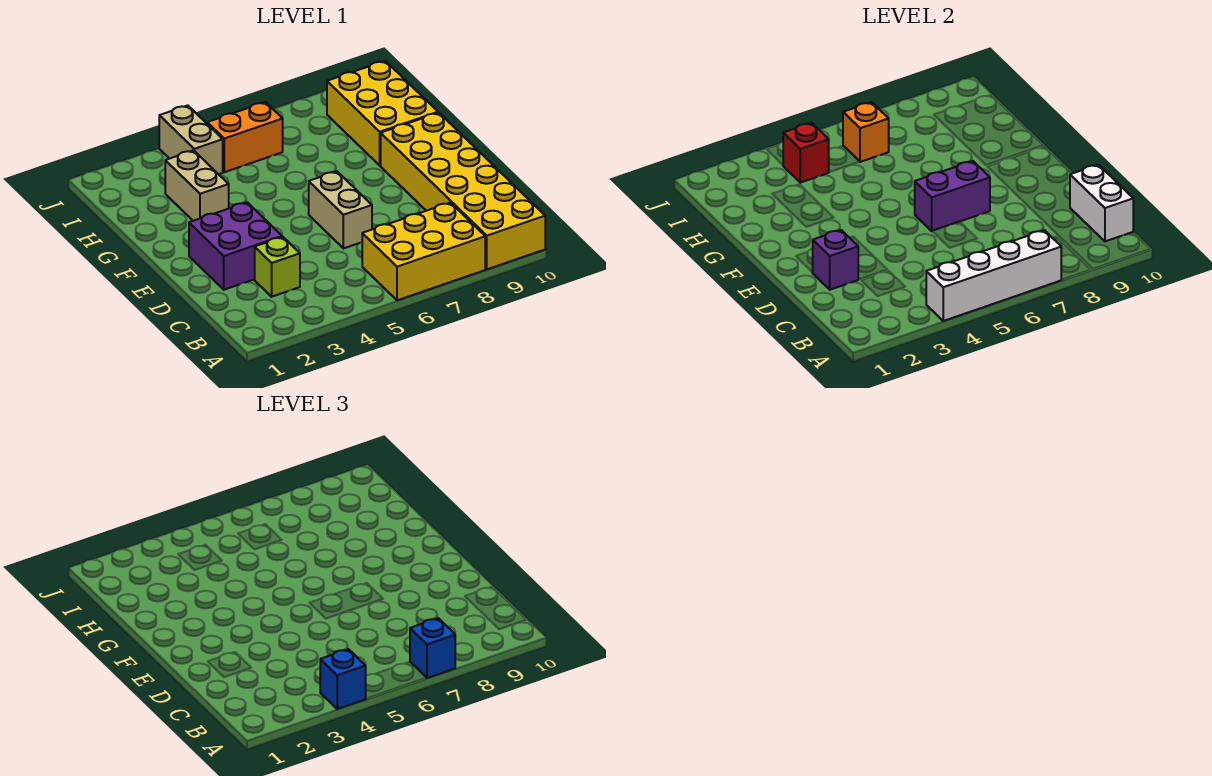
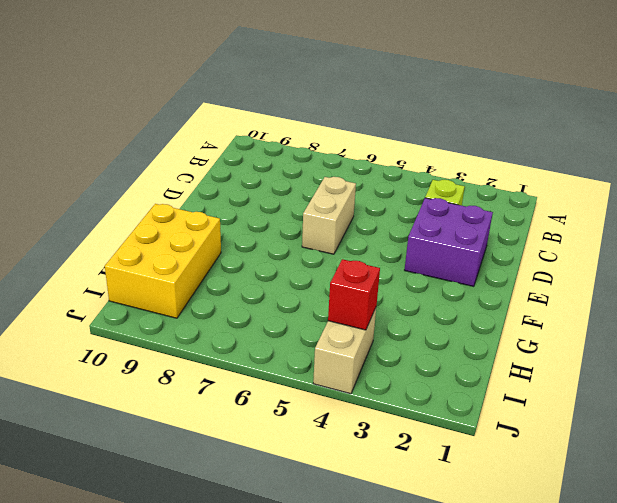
none -> yellow 2x3 brick [362,203,485,300]
none -> yellow 2x6 brick [381,113,545,269]
none -> tan 1x2 brick [165,150,229,221]

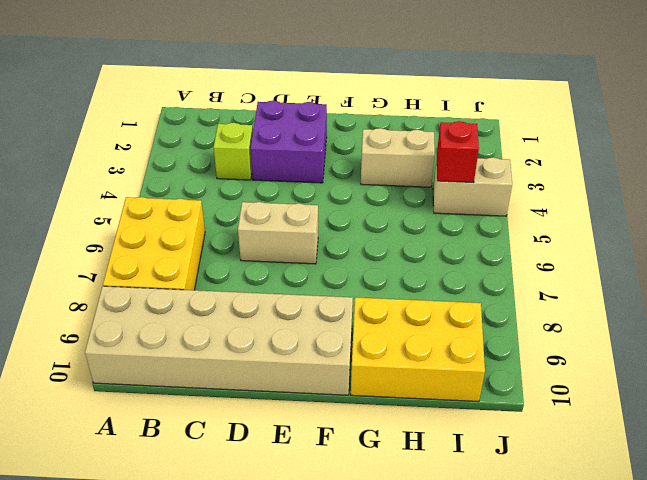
tan 2x6 brick [85,286,353,395] -> yellow 2x6 brick [381,113,545,269]
none -> orange 1x2 brick [207,102,283,172]
none -> white 1x4 brick [926,230,1061,321]
none -> white 1x2 brick [1070,165,1133,241]

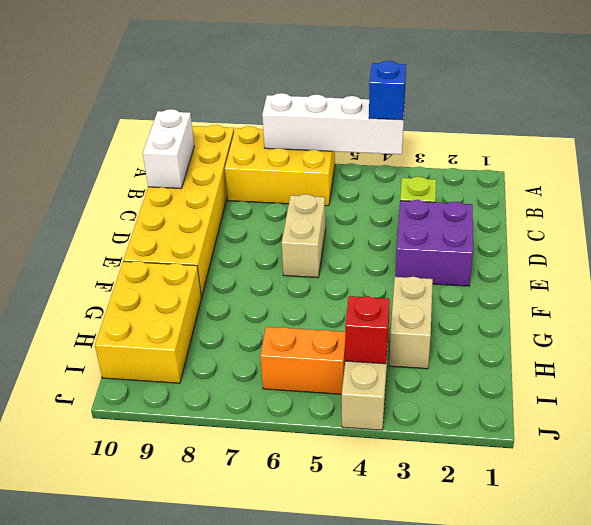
none -> purple 1x1 brick [812,230,859,290]
none -> purple 1x2 brick [915,161,990,231]
none -> orange 1x1 brick [843,102,889,162]

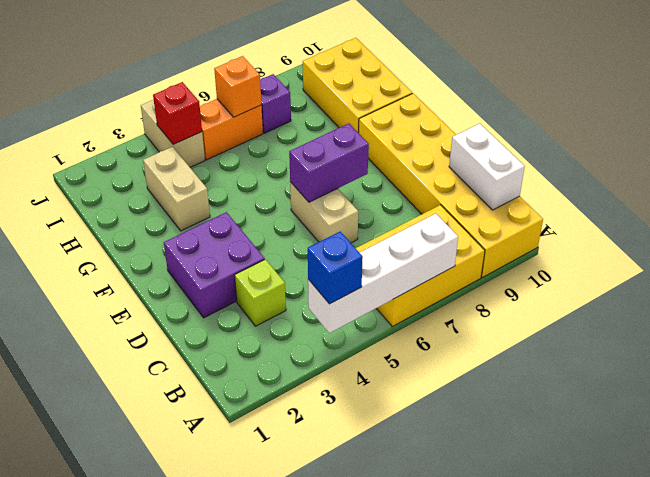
purple 1x1 brick [260,74,291,133] -> purple 1x1 brick moved to [812,230,859,290]
none -> blue 1x1 brick [410,618,455,678]

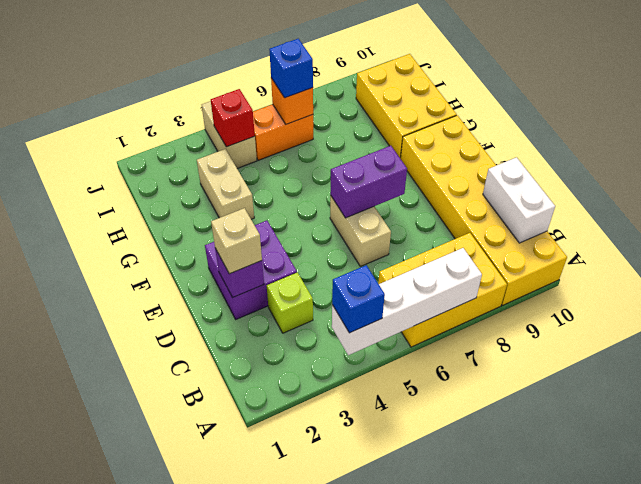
tan 1x1 brick [211,208,262,274] -> none
blue 1x1 brick [269,39,313,98] -> blue 1x1 brick moved to [410,618,455,678]

